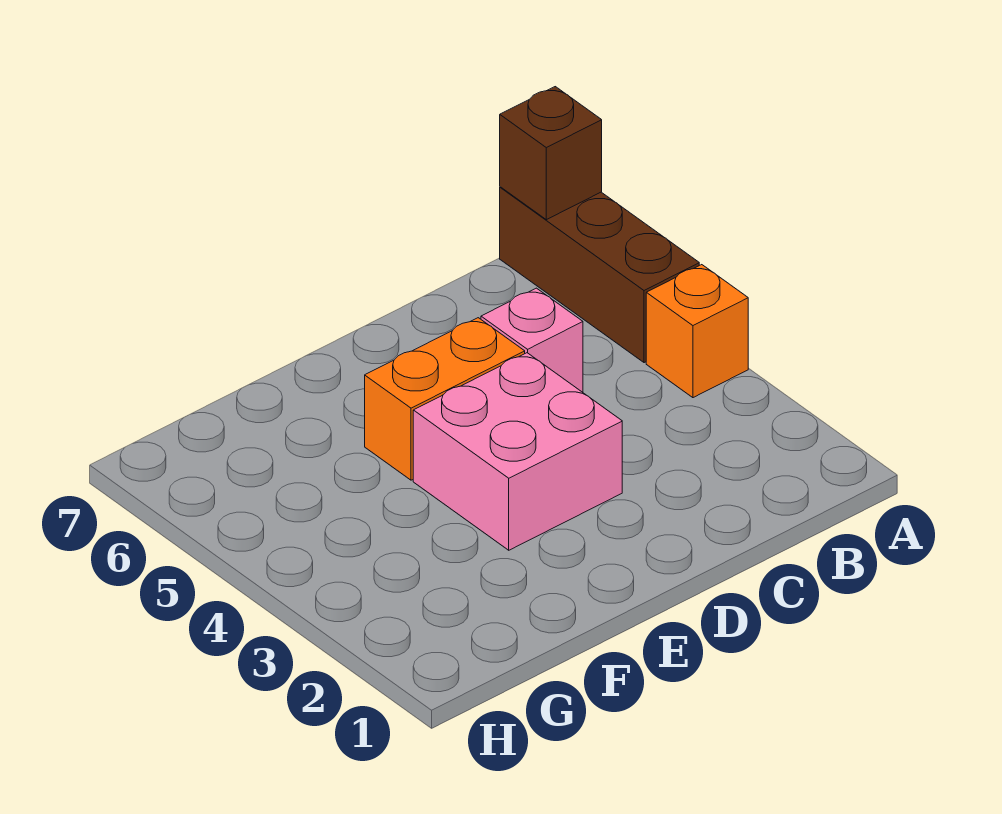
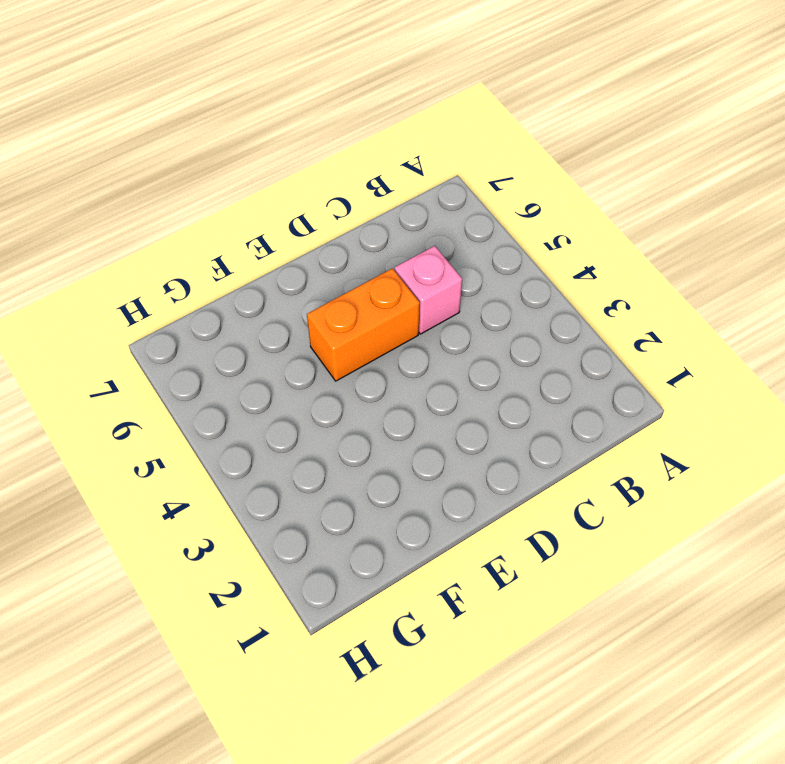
none -> orange 1x1 brick [646,265,748,398]
none -> brown 1x3 brick [500,187,699,363]

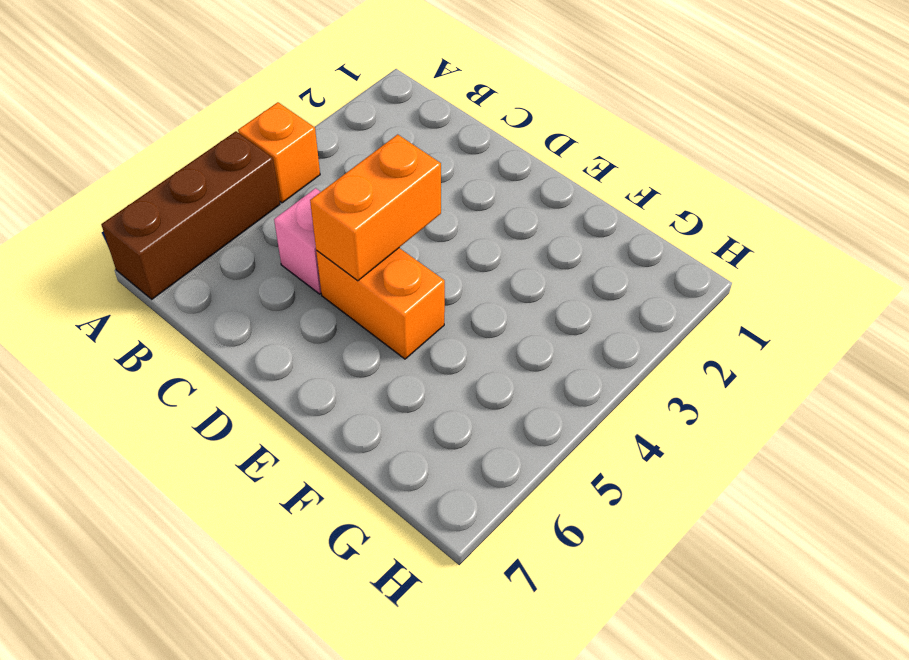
orange 1x2 brick [310,134,441,281] -> none
none -> pink 2x2 brick [413,353,622,550]
none -> brown 1x1 brick [500,87,602,220]

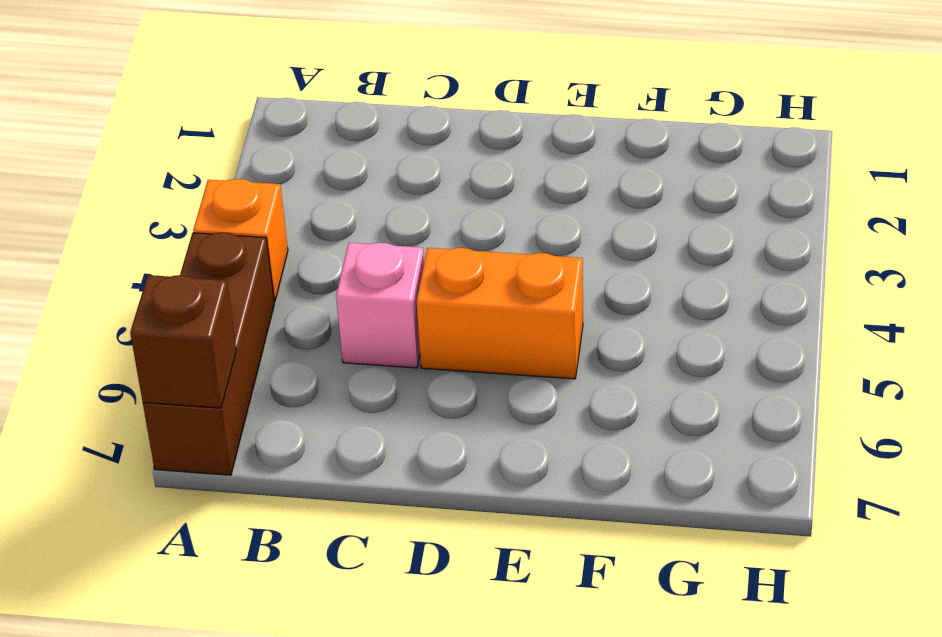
none -> pink 2x2 brick [413,353,622,550]

